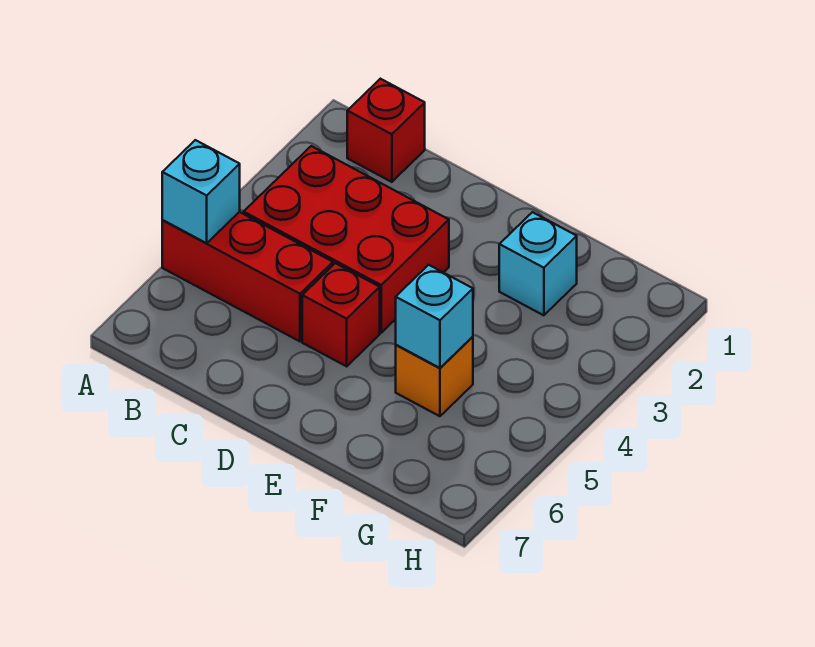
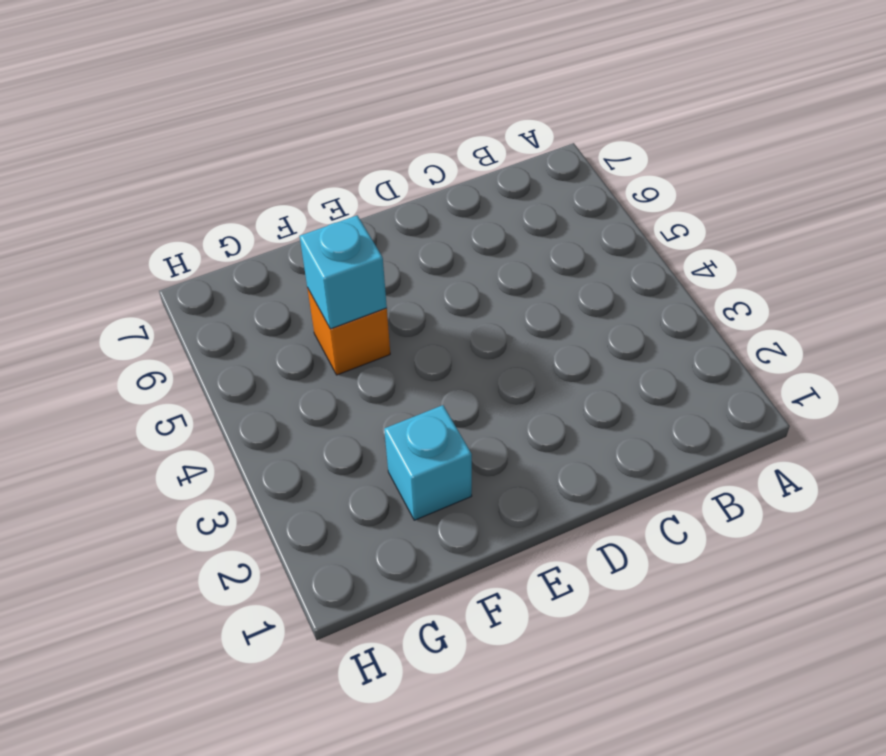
none -> red 1x3 brick [162,212,333,341]
none -> red 1x1 brick [347,79,425,182]

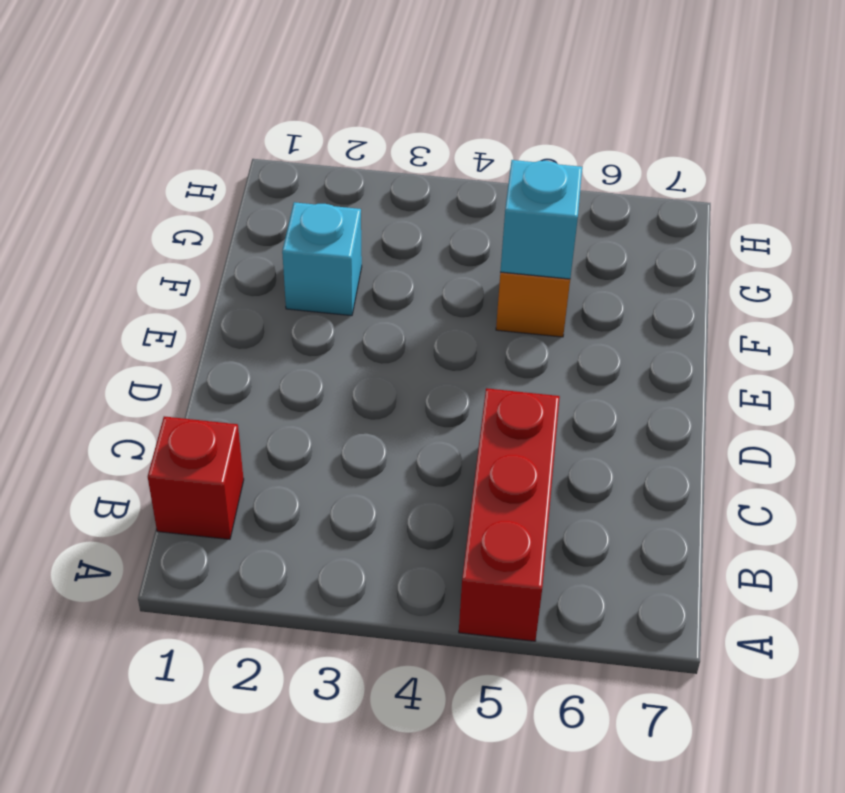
none -> red 2x3 brick [244,146,449,333]
none -> red 1x1 brick [302,263,380,366]

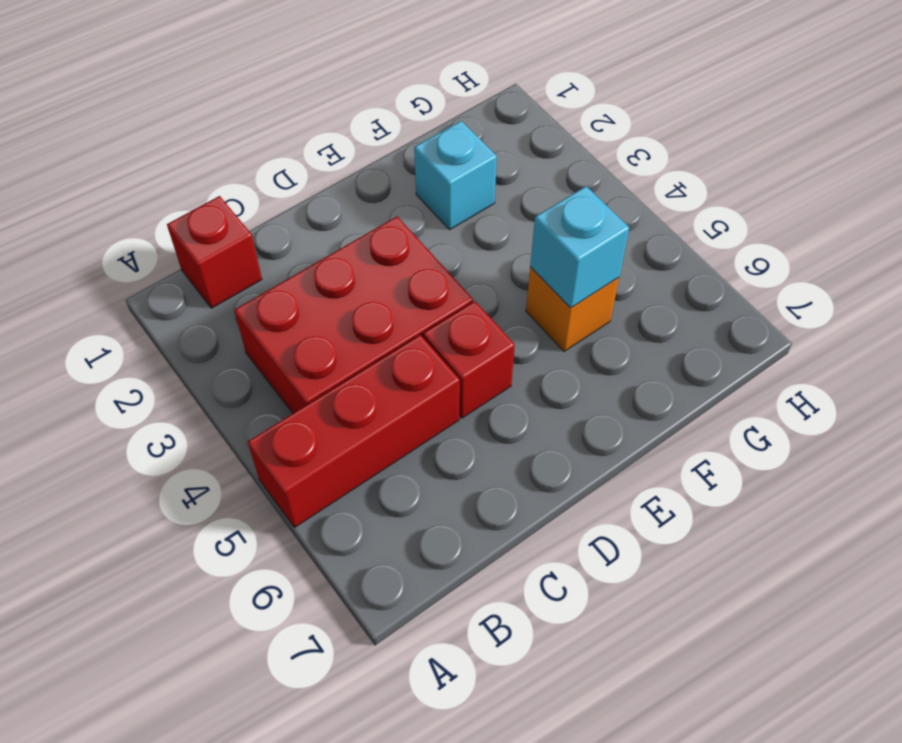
none -> cyan 1x1 brick [162,140,240,243]

